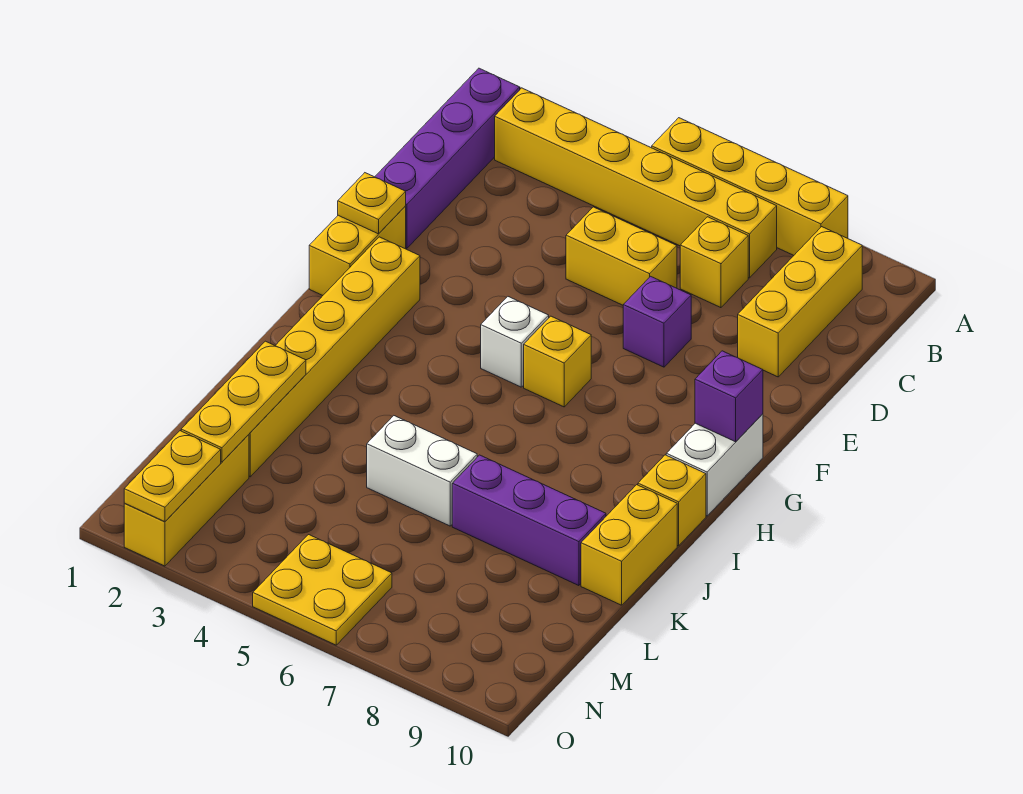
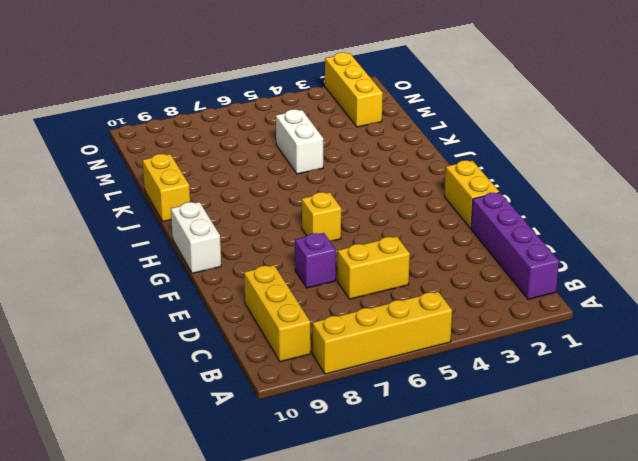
white 1x2 brick [276,109,323,174] -> white 1x2 brick turned to [367,416,477,526]
none -> yellow 1x6 brick [495,88,777,278]
none -> yellow 1x1 brick [680,217,748,308]
none -> yellow 1x6 brick [249,237,420,477]

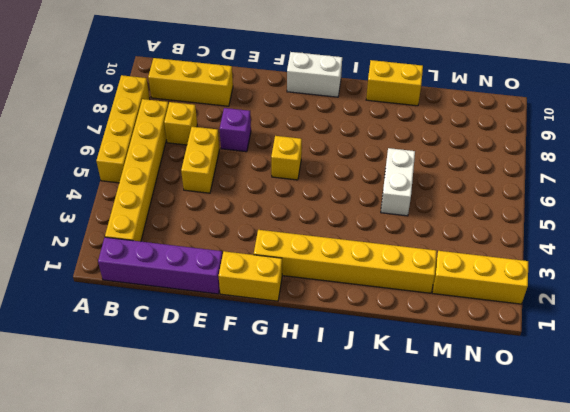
none -> white 1x1 brick [481,297,549,387]
none -> yellow 1x1 brick [638,455,706,546]
none -> purple 1x3 brick [452,455,606,586]

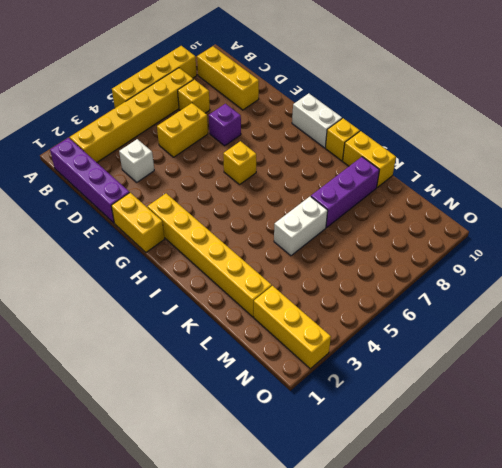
white 1x1 brick [119,139,154,182] -> white 1x1 brick moved to [481,297,549,387]
none -> yellow 2x2 plate [253,535,392,645]
none -> yellow 1x1 plate [338,173,406,234]
none -> purple 1x1 brick [695,351,763,442]

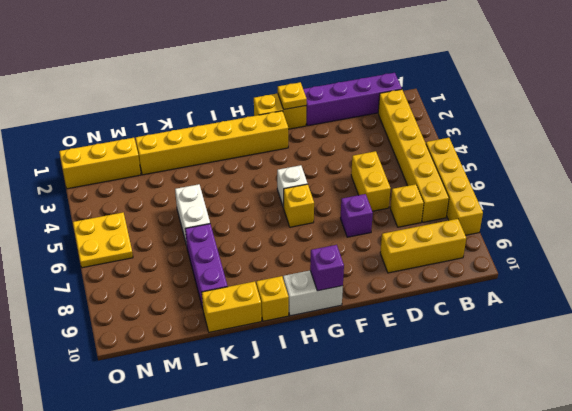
none -> yellow 1x3 plate [181,341,306,462]
none -> yellow 1x2 plate [124,431,221,522]

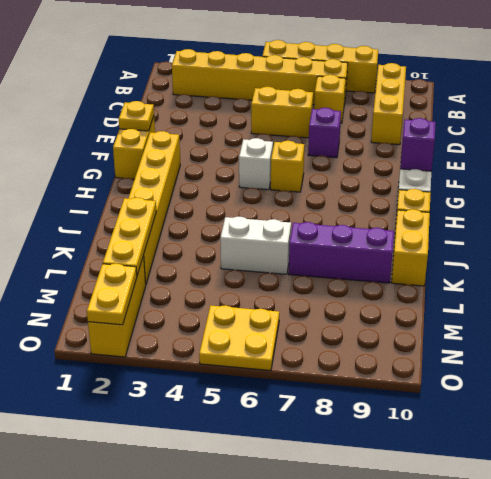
none -> purple 1x4 brick [375,68,520,248]

